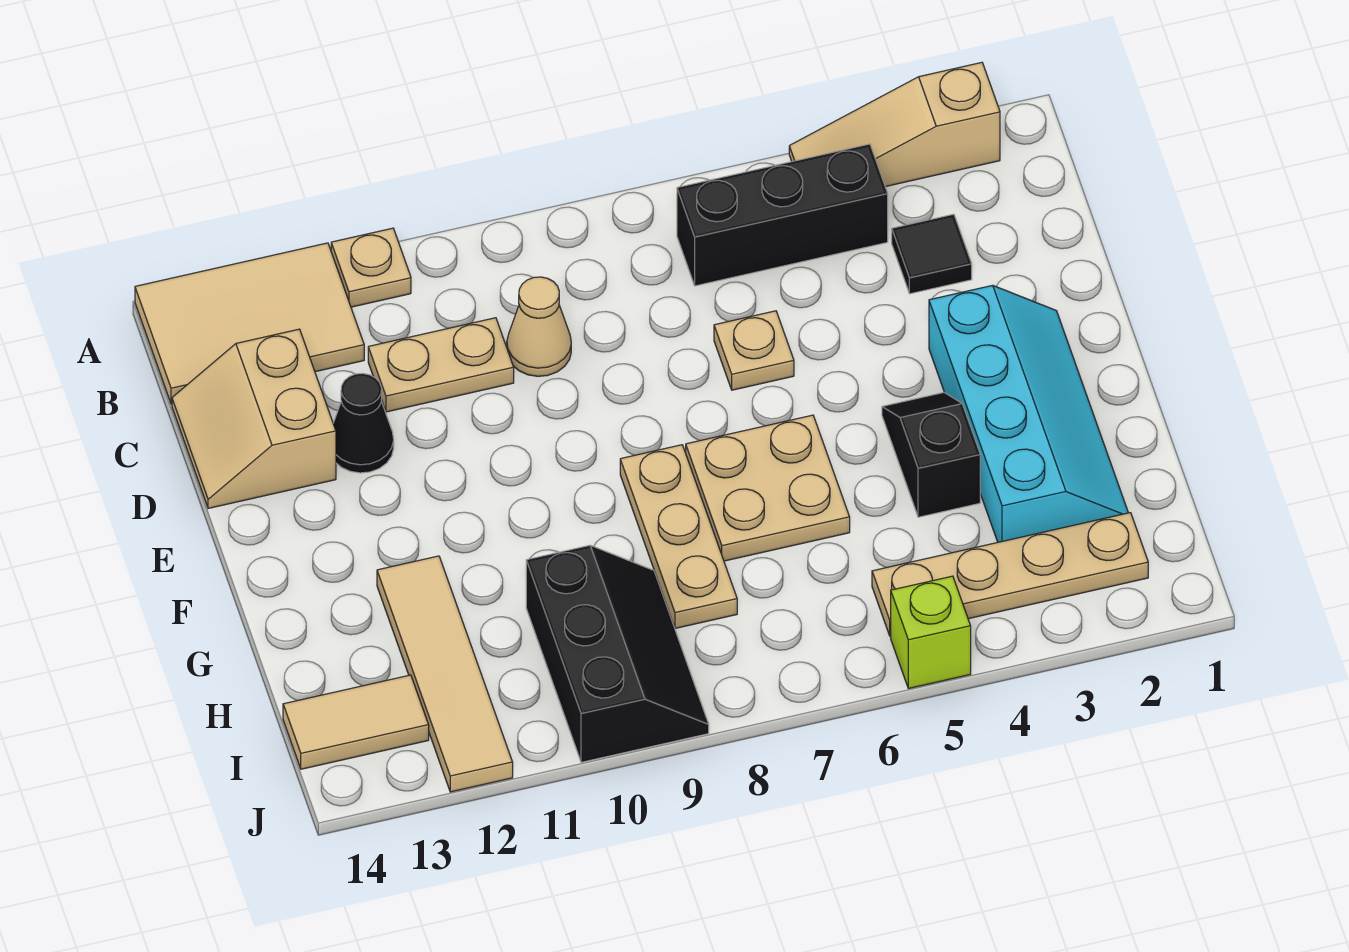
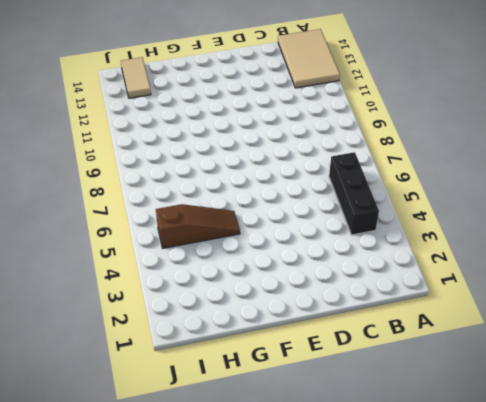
brown 1x3 slope [156,204,240,248] -> tan 1x4 plate [872,513,1148,636]
none -> tan 1x3 slope [789,62,1000,187]
none -> tan 1x1 plate [331,228,411,307]
none -> black 1x1 tile [892,214,972,294]

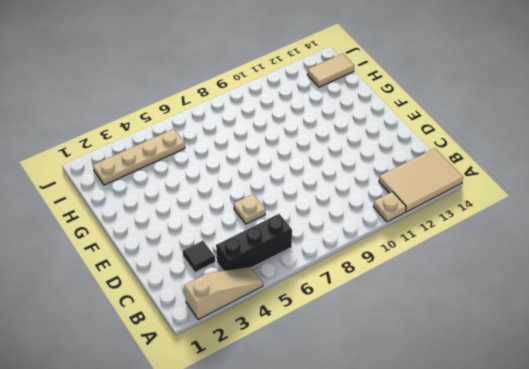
none -> tan 1x1 cone [507,277,571,376]
none -> tan 1x2 plate [368,318,514,412]
none -> tan 2x2 slope [172,329,336,508]

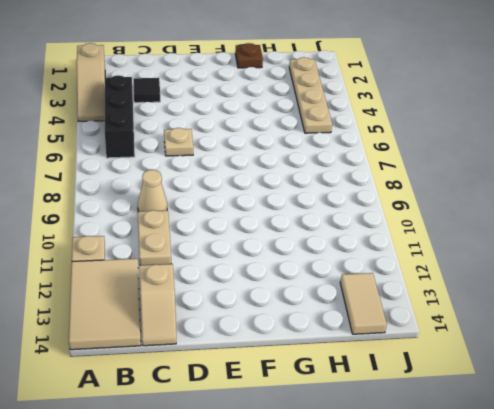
tan 1x2 slope [139,264,176,346] -> tan 2x2 slope [172,329,336,508]
brown 1x1 plate [235,43,263,68] -> none
none -> black 1x1 cone [333,373,394,473]
none -> cyan 2x4 slope [929,285,1128,542]
none -> black 1x2 slope [882,393,980,517]

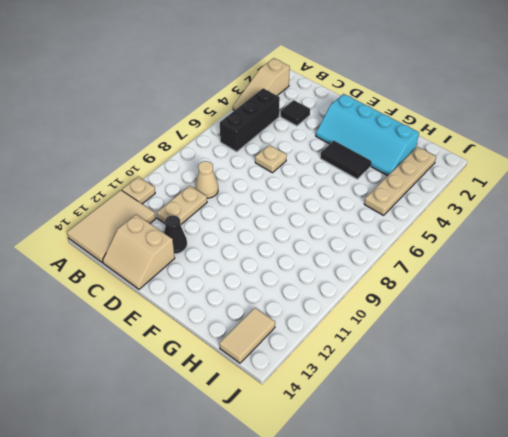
cyan 2x4 slope [316,94,419,176] -> cyan 2x4 slope turned to [929,285,1128,542]
black 1x2 tile [320,141,371,179] -> black 1x2 slope [882,393,980,517]
none -> tan 2x2 plate [686,415,850,561]
none -> tan 1x3 plate [620,445,737,628]
none -> tan 1x4 tile [377,556,513,792]

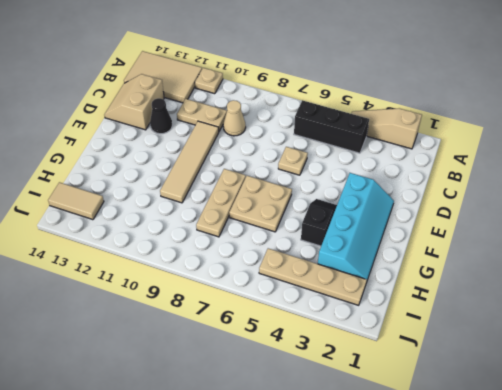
tan 1x4 tile [160,121,219,203] -> tan 1x4 tile moved to [377,556,513,792]
none -> black 1x1 tile [892,214,972,294]
none -> black 2x3 slope [526,545,709,762]
none -> lime 1x1 brick [891,576,971,688]

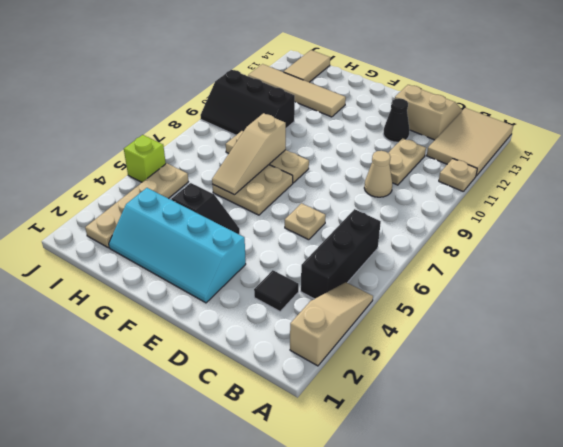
tan 1x3 slope [212,113,286,195] -> none

